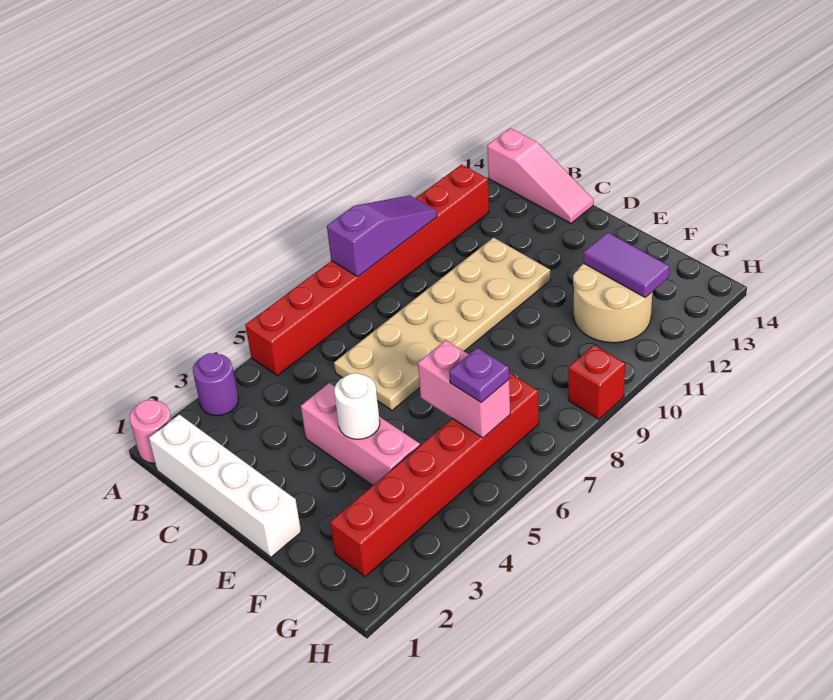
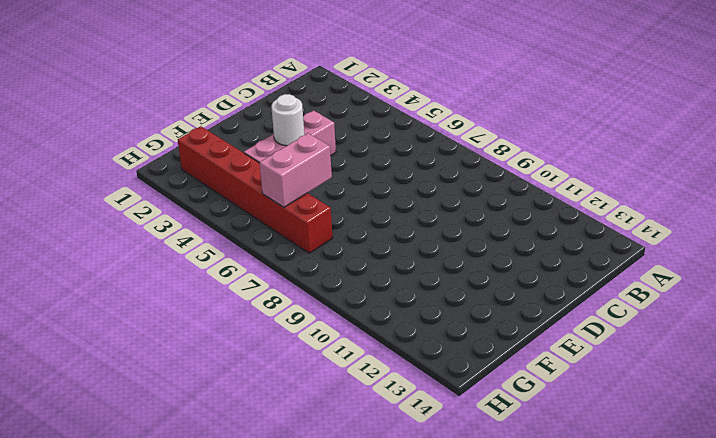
none -> pink 1x1 round brick [129,400,172,463]
none -> purple 1x1 round brick [193,353,238,416]
none -> red 1x8 brick [245,164,489,375]

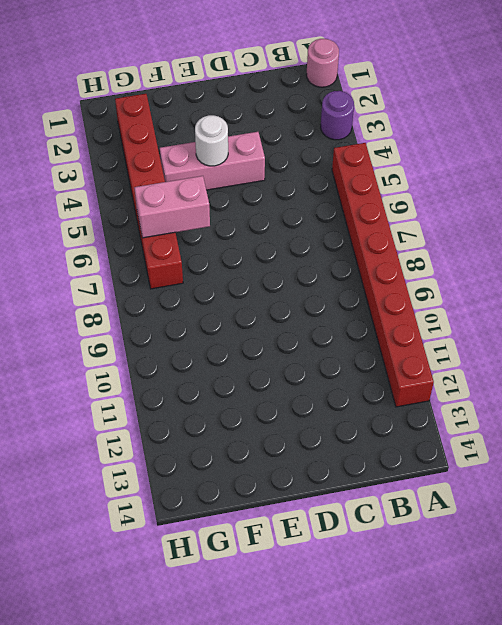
none -> pink 1x3 slope [487,128,594,223]
none -> white 1x4 brick [149,414,301,557]
none -> tan 2x6 plate [334,238,550,410]

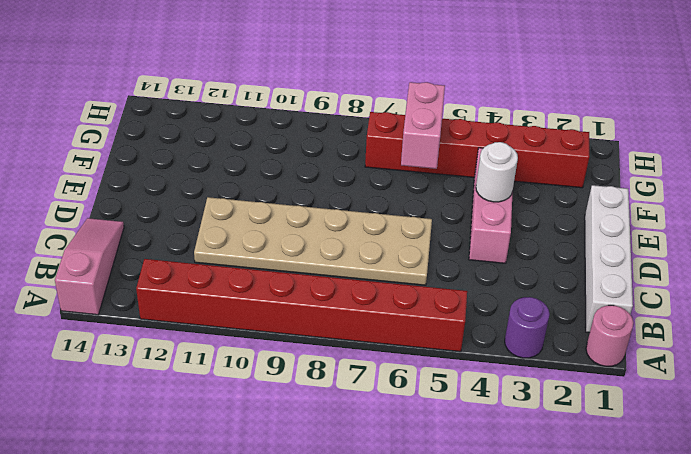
none -> tan 2x2 round brick [573,263,652,343]
none -> red 1x1 brick [568,345,625,419]
none -> purple 1x3 slope [327,195,437,277]

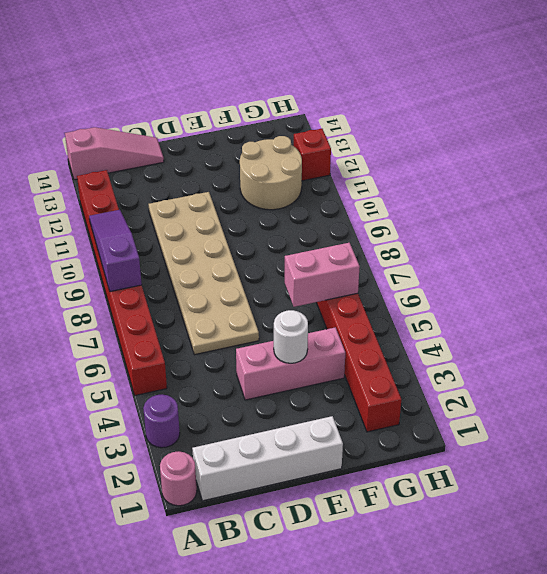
red 1x1 brick [294,129,331,181] -> red 1x1 brick moved to [568,345,625,419]
none -> purple 1x2 tile [583,232,670,297]
none -> purple 1x1 plate [449,348,509,403]

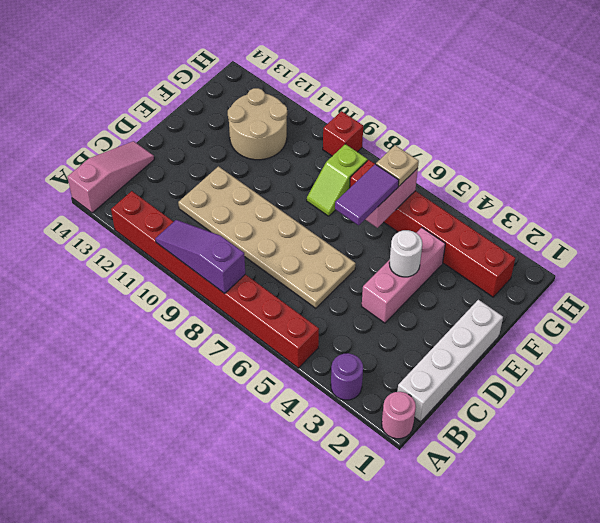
purple 1x2 tile [335,164,399,225] -> purple 1x2 tile moved to [583,232,670,297]
lime 1x2 slope [307,144,368,216] -> none
tan 1x1 plate [376,145,419,186] -> purple 1x1 plate [449,348,509,403]

